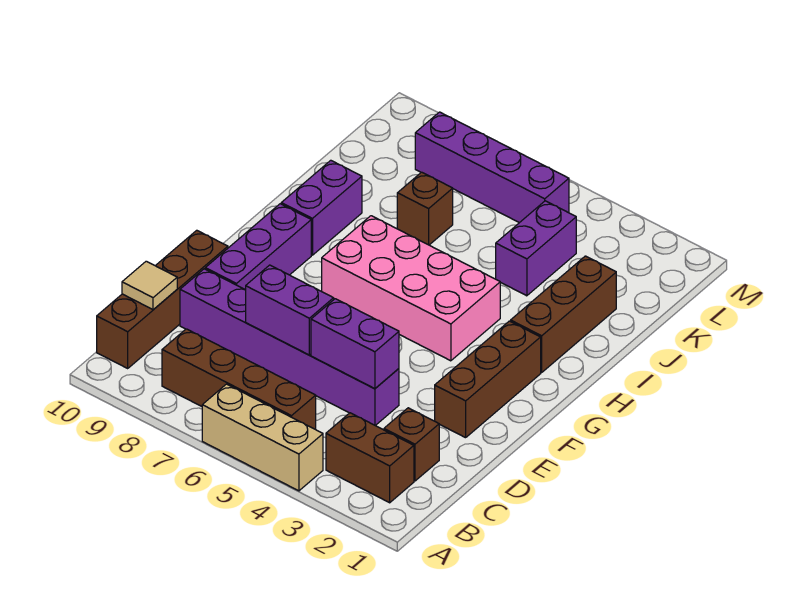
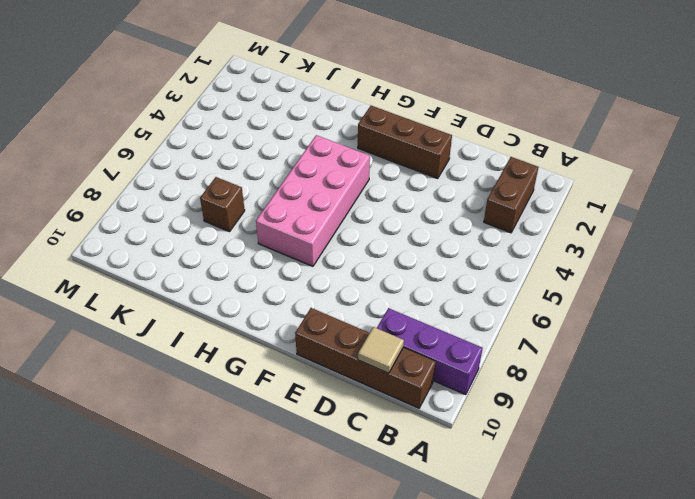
purple 1x3 brick [377,308,483,395] -> purple 1x3 brick moved to [205,204,311,290]
none -> tan 1x3 brick [202,384,323,491]
none -> brown 1x4 brick [162,329,316,429]
none -> brown 1x1 brick [384,408,439,481]

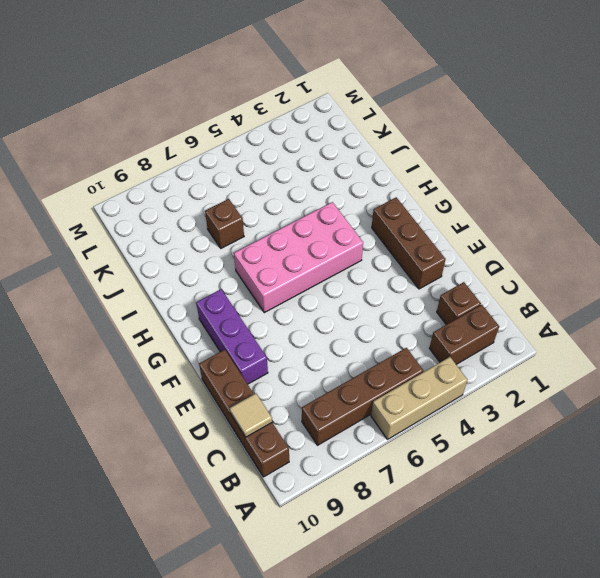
none -> purple 1x6 brick [180,269,399,426]
none -> brown 1x3 brick [511,256,616,372]
none -> purple 1x2 brick [281,160,362,255]

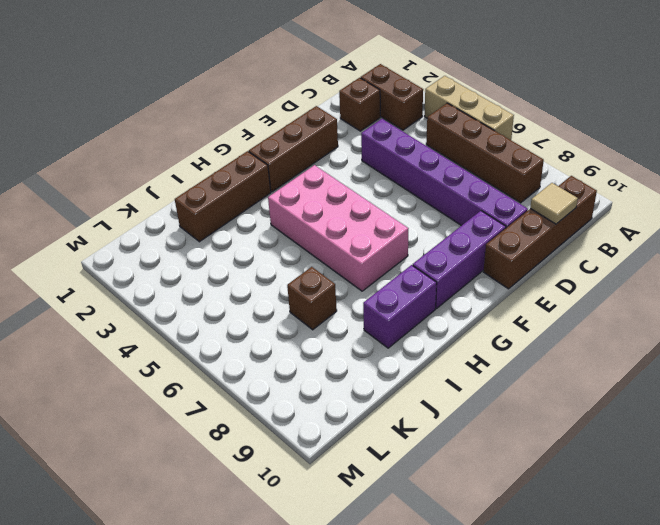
none -> purple 1x2 brick [496,201,576,296]
none -> purple 1x4 brick [415,112,569,223]
none -> purple 1x2 brick [311,299,399,389]

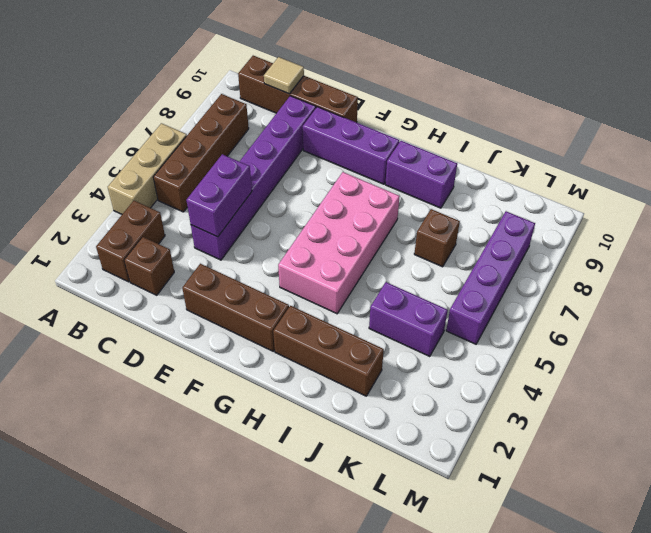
none -> purple 1x2 brick [246,265,334,355]

